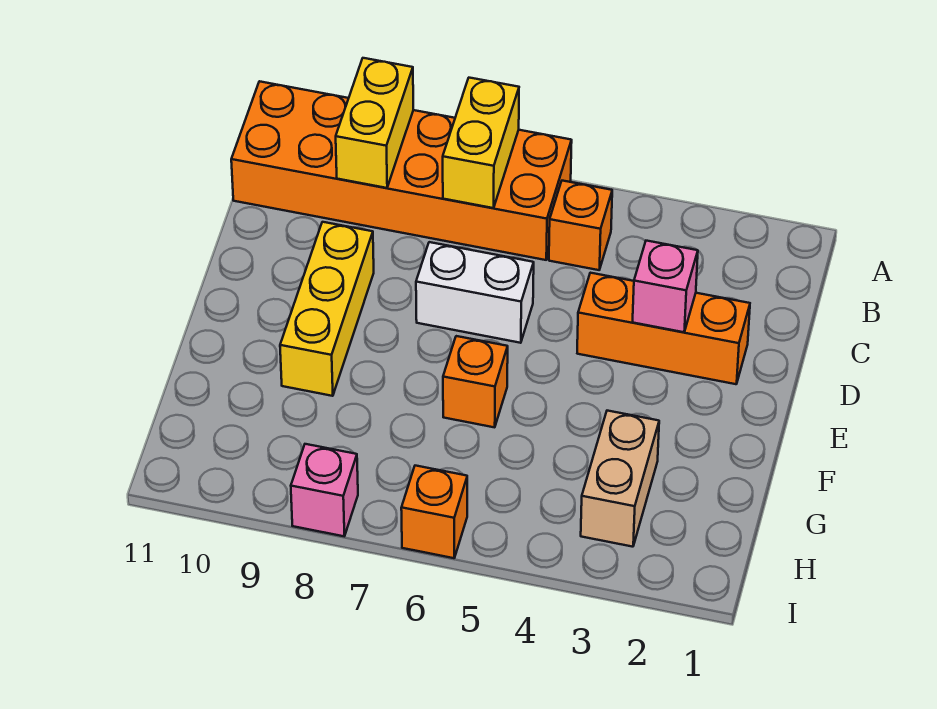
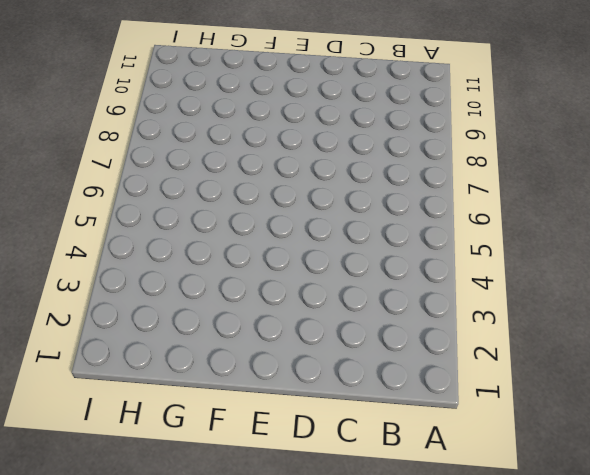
none -> orange 2x6 brick [231,81,572,260]
none -> orange 1x1 brick [549,181,612,270]
none -> orange 1x3 brick [577,273,750,384]

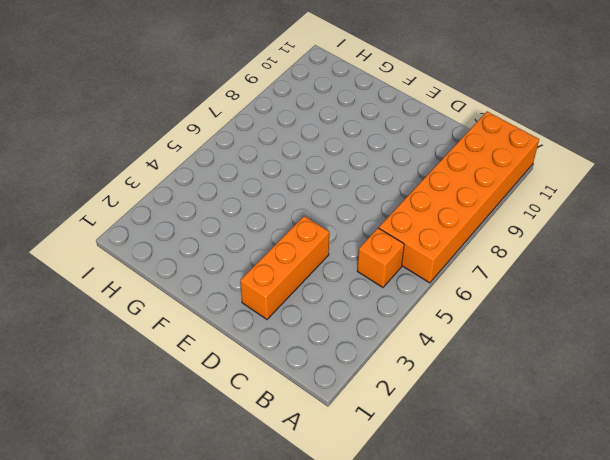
none -> white 1x2 brick [416,242,534,343]
none -> yellow 1x3 brick [280,222,374,396]
none -> orange 1x1 brick [443,336,508,427]

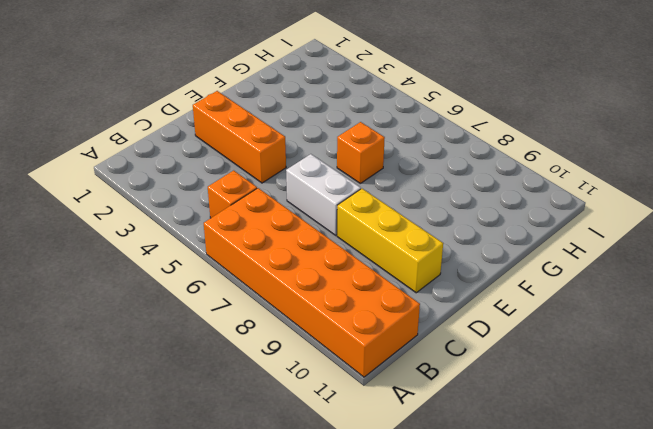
yellow 1x3 brick [337,189,443,293] -> yellow 1x3 brick turned to [280,222,374,396]
none -> tan 1x2 brick [581,411,659,547]
none -> orange 1x1 brick [401,466,467,558]
none -> pink 1x1 brick [291,444,358,536]

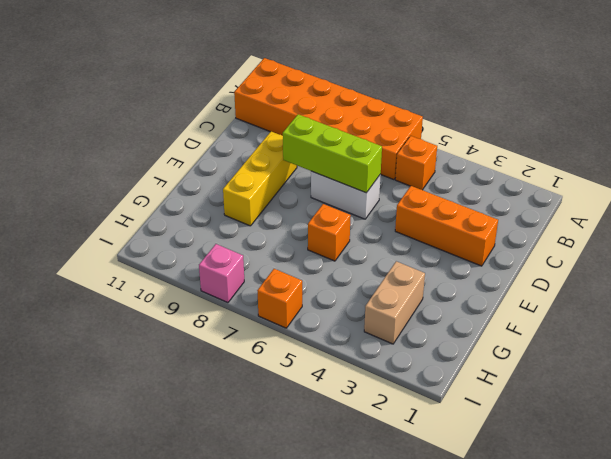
lime 1x3 brick [283,114,382,193] -> none
none -> yellow 1x2 brick [443,78,519,208]
none -> yellow 1x2 brick [336,58,413,188]
none -> pink 1x1 brick [633,241,698,332]

